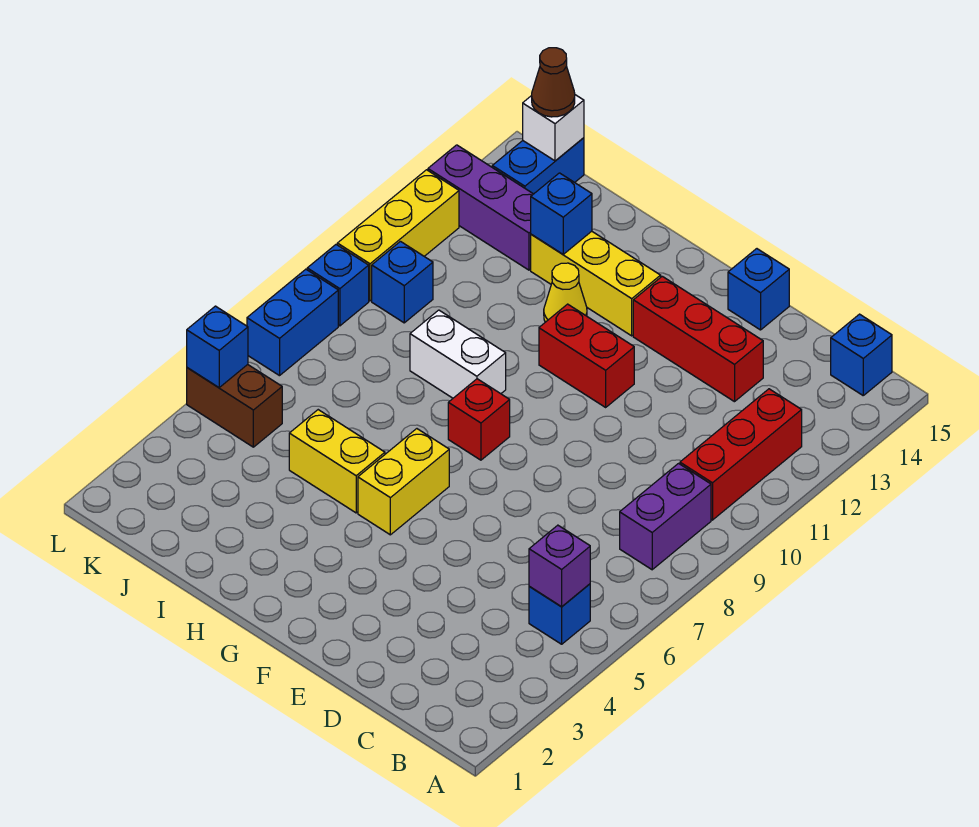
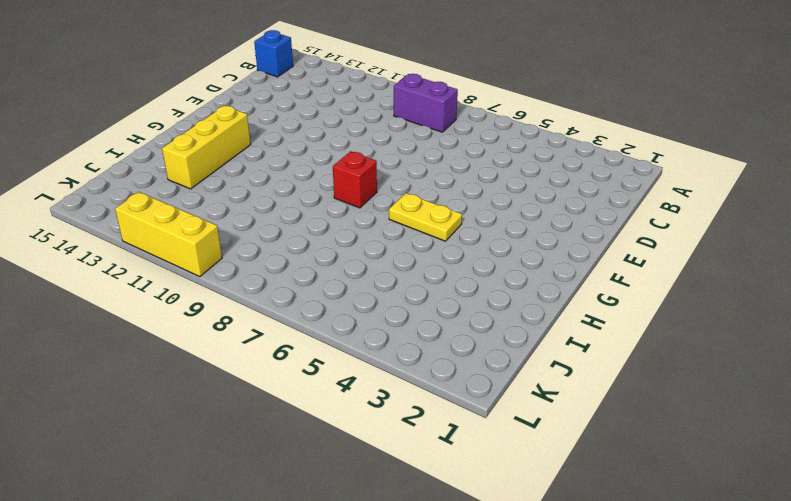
yellow 1x2 plate [389,193,462,241] -> yellow 1x2 brick [358,429,449,535]
none -> blue 1x1 brick [529,584,590,644]
none -> red 1x3 brick [680,389,802,520]
none -> red 1x3 brick [633,276,763,402]

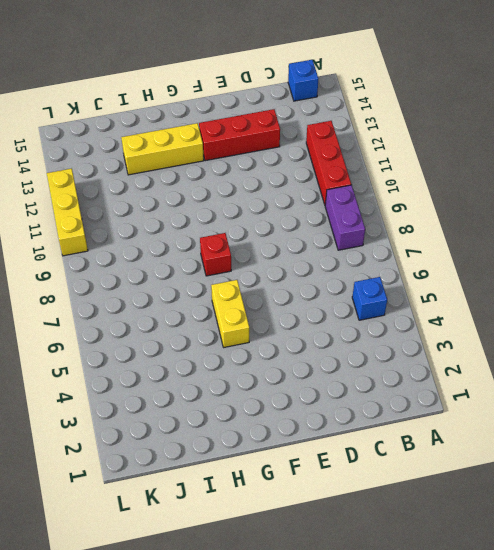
none -> blue 1x1 brick [728,249,789,330]
none -> red 1x2 brick [539,304,634,407]
none -> yellow 1x2 brick [289,410,385,513]

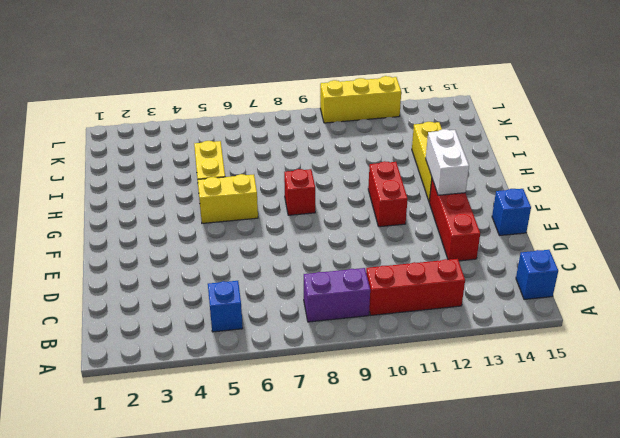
white 1x2 brick [426,129,469,195] -> white 1x2 brick moved to [410,310,506,398]
none -> yellow 1x1 cone [544,263,587,322]
none -> purple 1x3 brick [428,145,533,270]
none -> brown 1x2 brick [187,365,282,447]

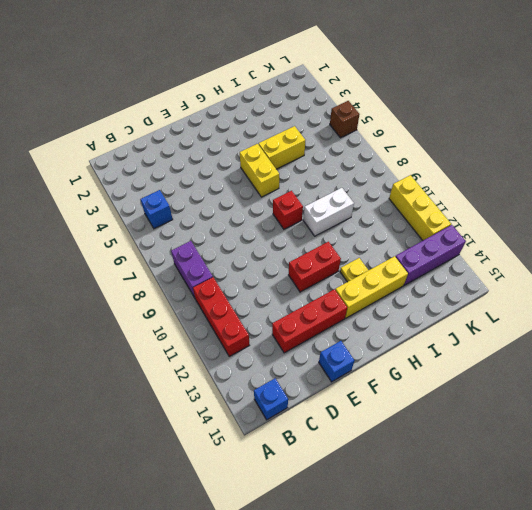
yellow 1x1 plate [340,258,368,282] -> yellow 1x1 cone [544,263,587,322]
brown 1x1 brick [330,101,360,138] -> brown 1x2 brick [187,365,282,447]
none -> blue 1x1 brick [372,241,433,323]
none -> blue 1x2 brick [492,138,584,194]
none -> blue 1x2 brick [247,269,338,376]

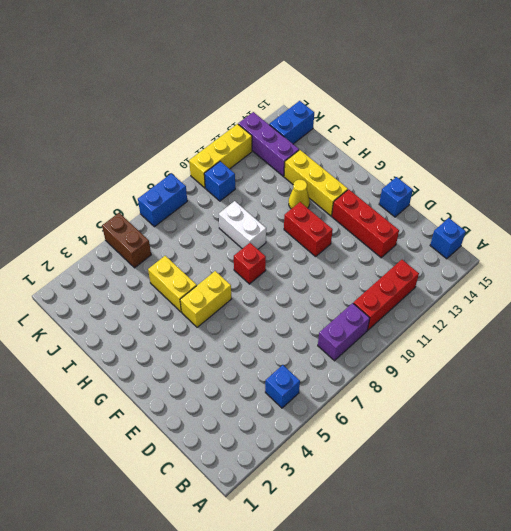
none -> blue 1x1 brick [307,245,369,326]
none -> purple 1x1 brick [529,525,590,607]
none -> blue 1x1 brick [531,173,592,254]

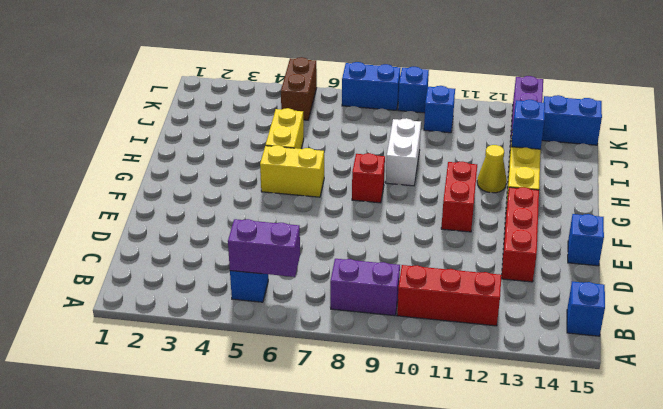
purple 1x2 brick [228,219,300,277] -> purple 1x1 brick [529,525,590,607]
none -> yellow 1x3 brick [337,170,459,301]
none -> white 1x1 brick [523,95,584,161]
none -> blue 1x1 brick [187,306,248,388]

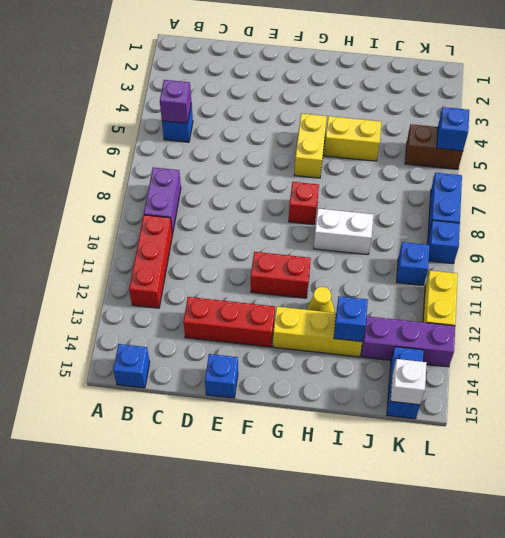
yellow 1x2 brick [423,270,458,326] -> yellow 1x3 brick [337,170,459,301]
none -> brown 1x1 cone [532,48,575,117]

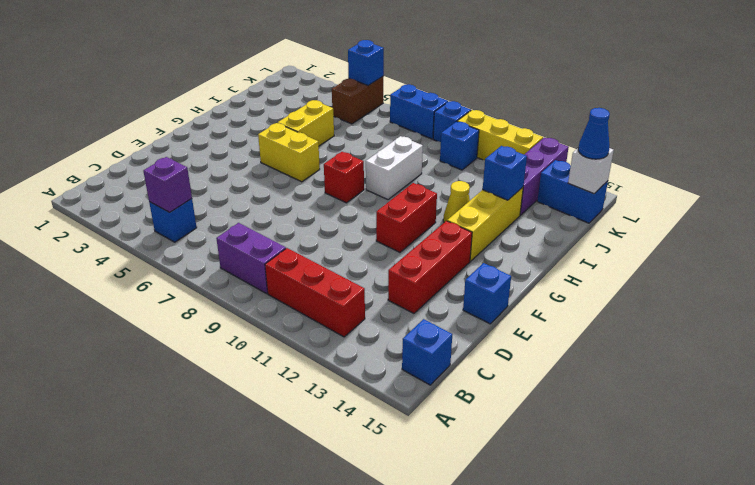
blue 1x1 cone [578,108,610,159] -> brown 1x1 cone [532,48,575,117]

